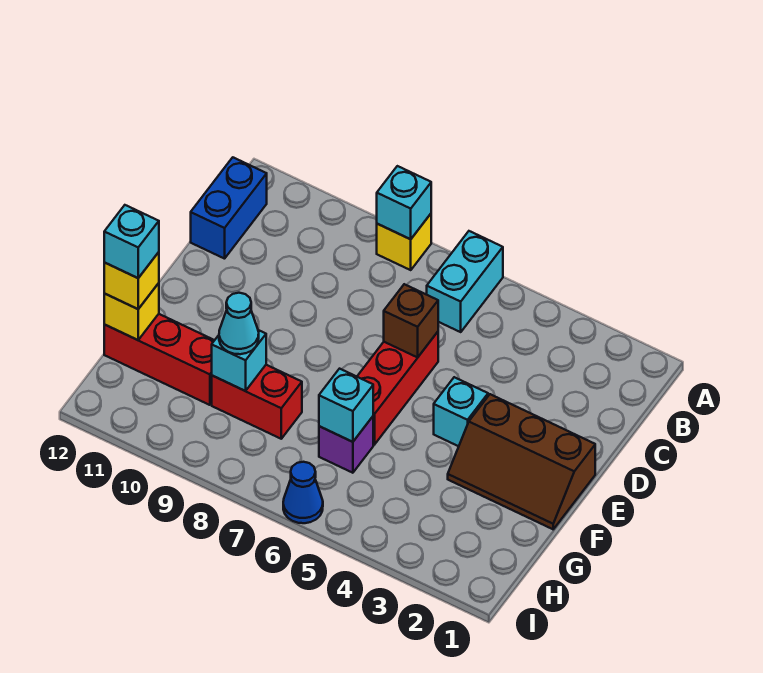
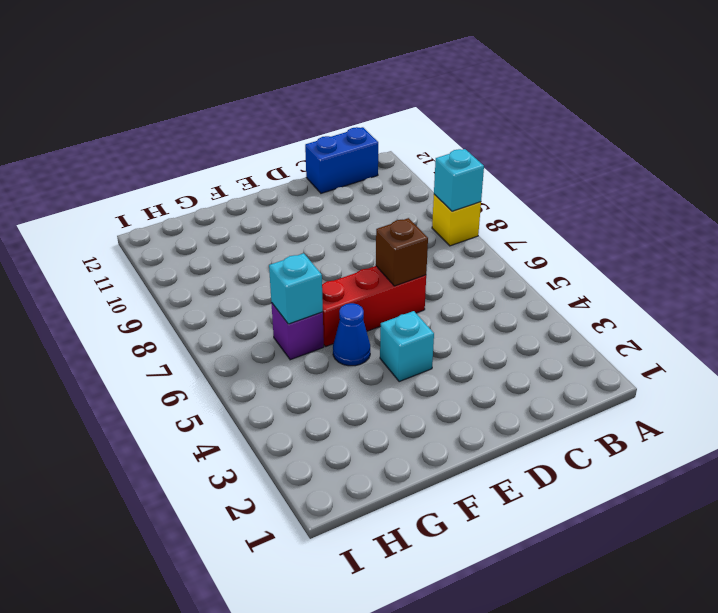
blue 1x1 cone [333,303,370,366] -> blue 1x1 cone moved to [283,462,323,523]
none -> cyan 1x2 brick [427,231,503,332]
none -> brown 2x3 slope [448,394,595,529]
none -> red 1x2 brick [212,365,302,439]

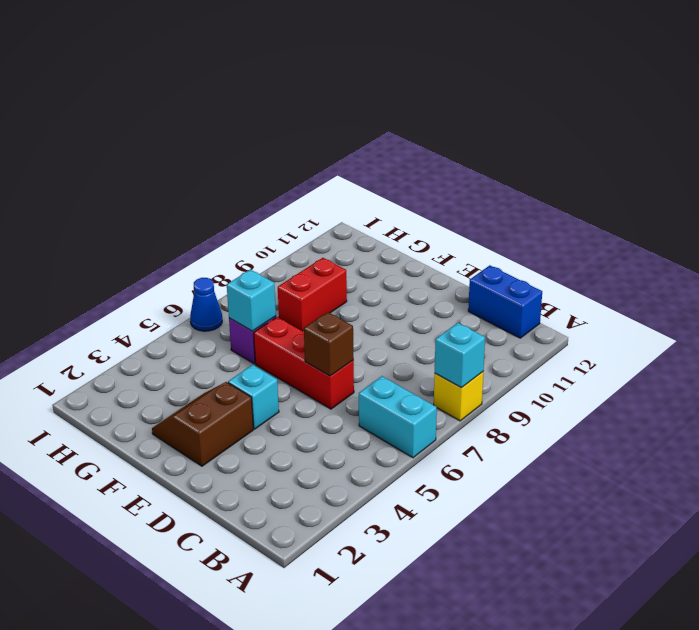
brown 2x2 slope [152,382,253,466] -> brown 2x3 slope [448,394,595,529]
none -> red 1x3 brick [104,314,215,405]
none -> cyan 1x1 brick [212,330,266,391]
none -> yellow 1x1 brick [104,283,159,340]

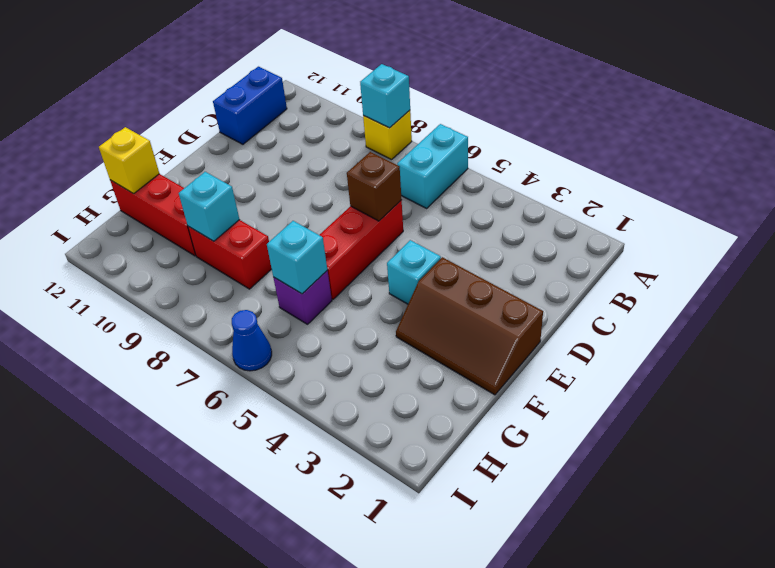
none -> cyan 1x1 cone [219,293,259,354]
none -> yellow 1x1 brick [104,252,159,309]
none -> cyan 1x1 brick [104,205,159,278]

